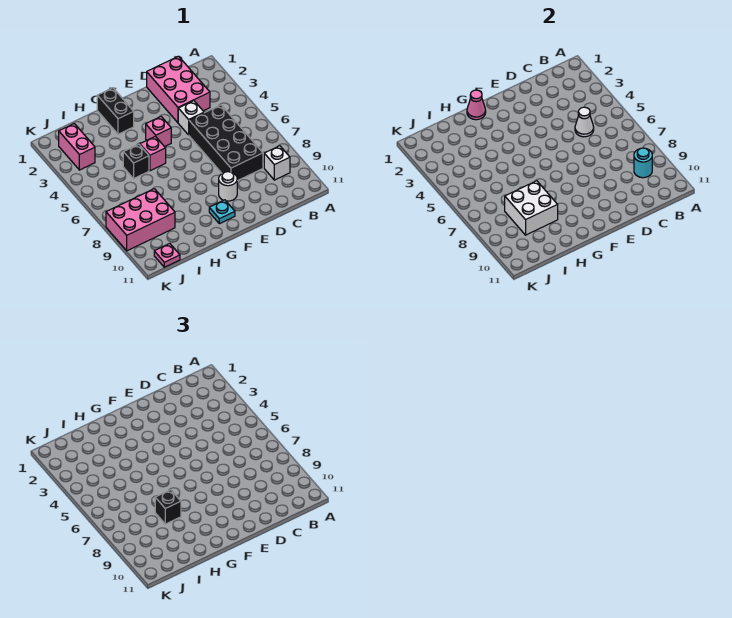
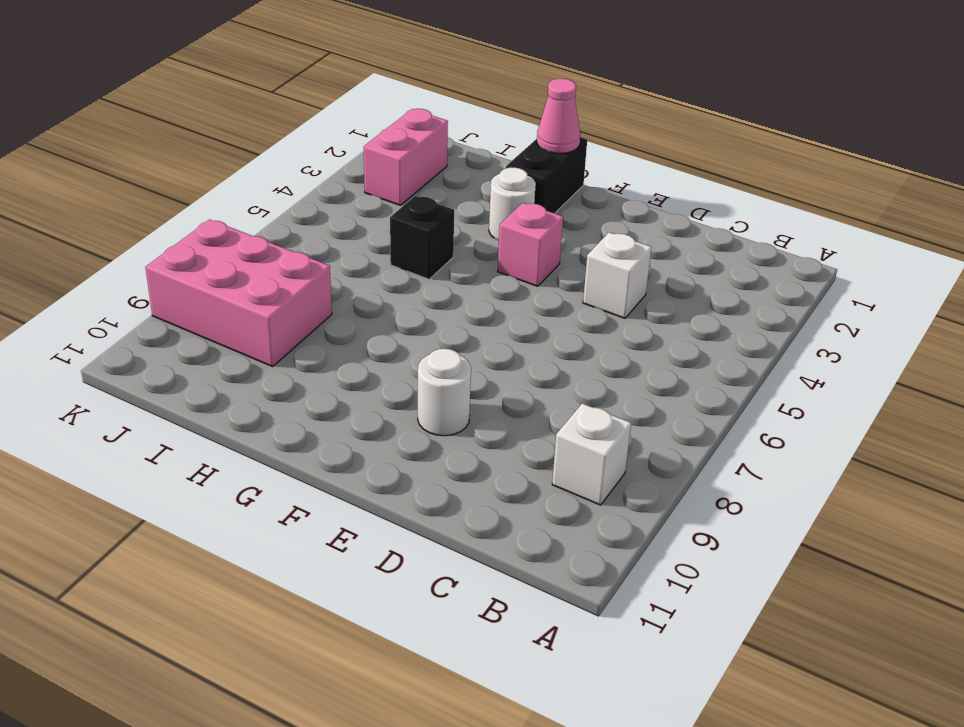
white 1x1 round brick [489,168,536,240] -> none
none -> pink 2x3 brick [147,56,210,123]
none -> black 2x4 brick [189,105,263,181]
none -> cyan 1x1 plate [209,200,235,224]

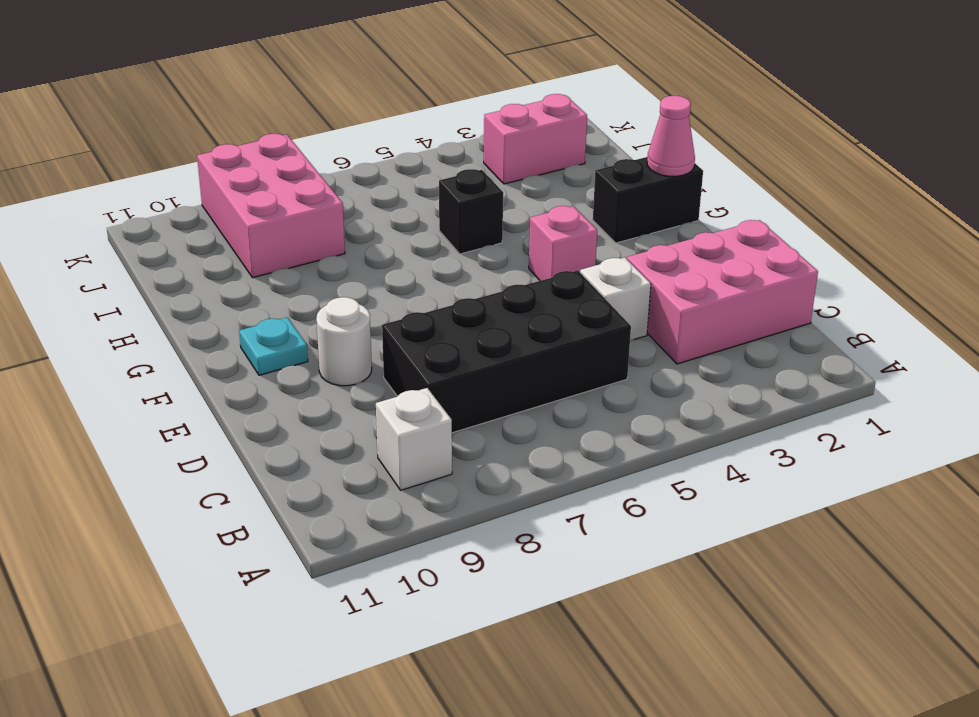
none -> pink 1x1 brick [140,136,166,171]
none -> pink 1x1 plate [154,244,180,267]
none -> cyan 1x1 round brick [634,148,652,178]

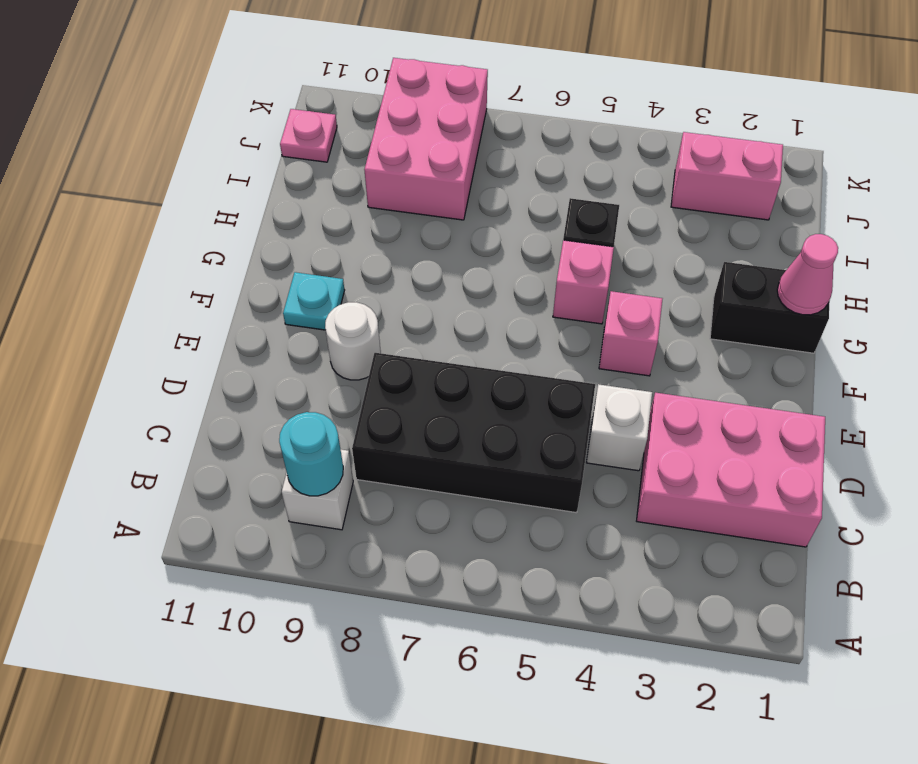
none -> white 1x1 cone [575,107,594,137]
none -> white 2x2 brick [505,181,558,235]
none -> black 1x1 brick [155,490,181,524]

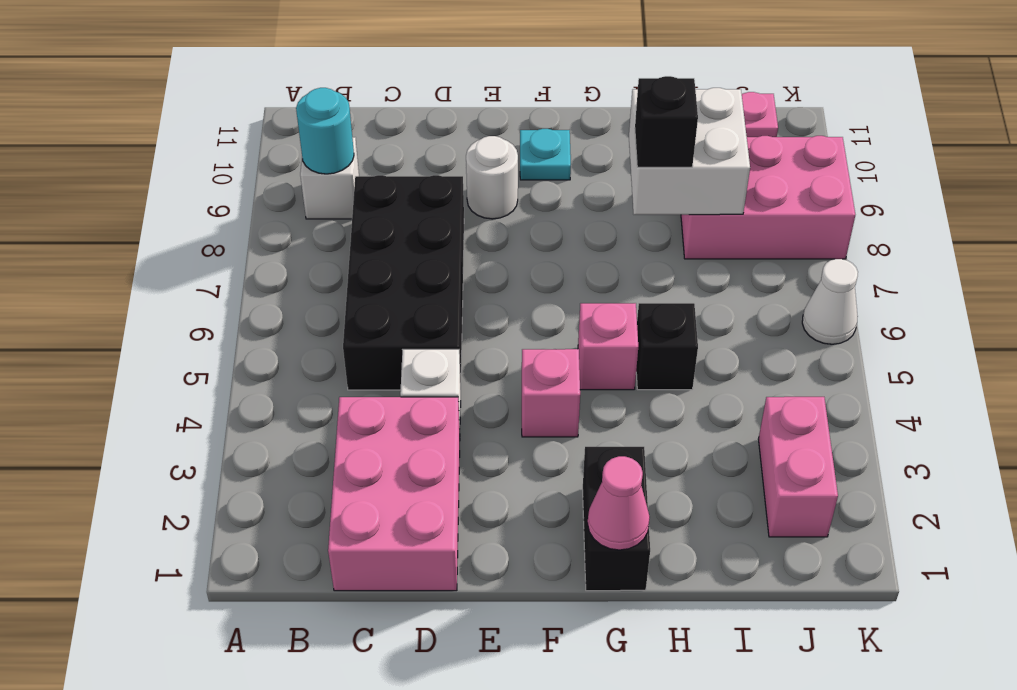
white 1x1 cone [802,259,858,344] -> white 1x1 cone moved to [575,107,594,137]

